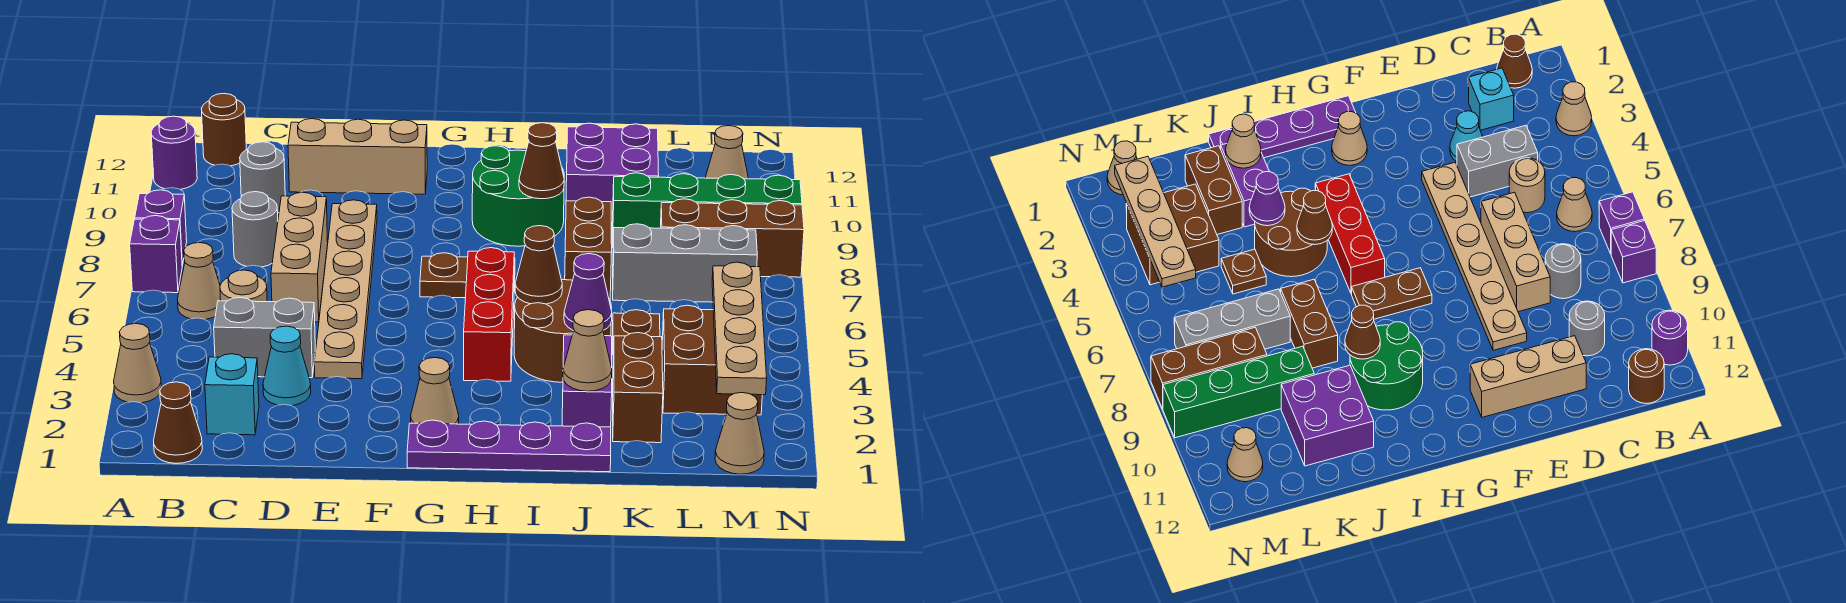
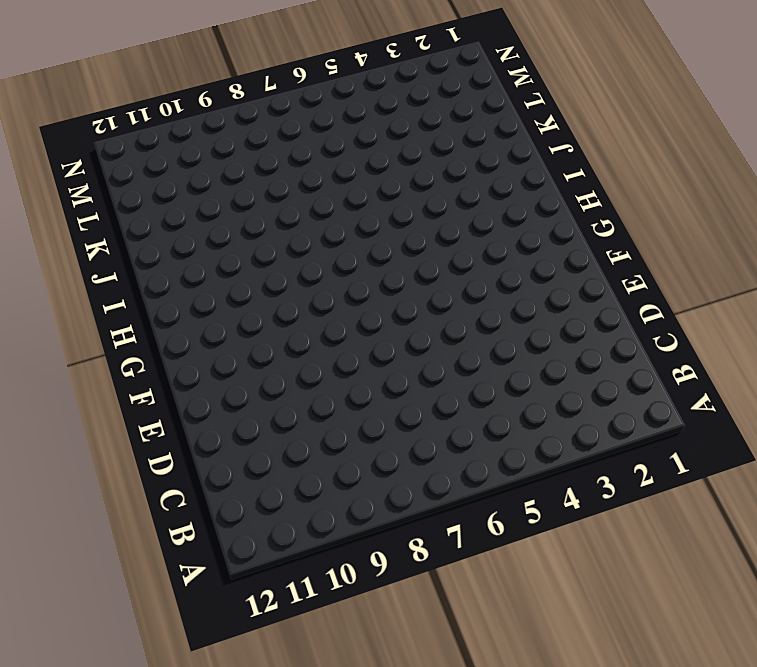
none -> tan 1x1 cone [114,324,161,403]
none -> purple 1x1 brick [130,216,182,293]
none -> purple 1x1 brick [135,190,187,266]
none -> purple 1x1 round brick [151,116,197,190]

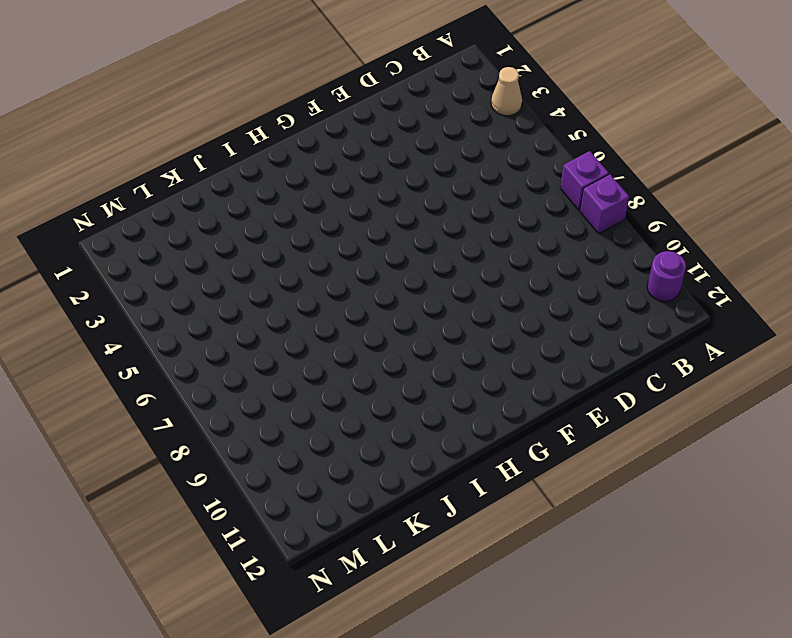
none -> brown 1x1 cone [154,382,202,463]
none -> tan 1x1 cone [178,243,221,320]
none -> brown 1x1 round brick [201,94,246,166]
none -> cyan 1x1 brick [205,354,259,435]

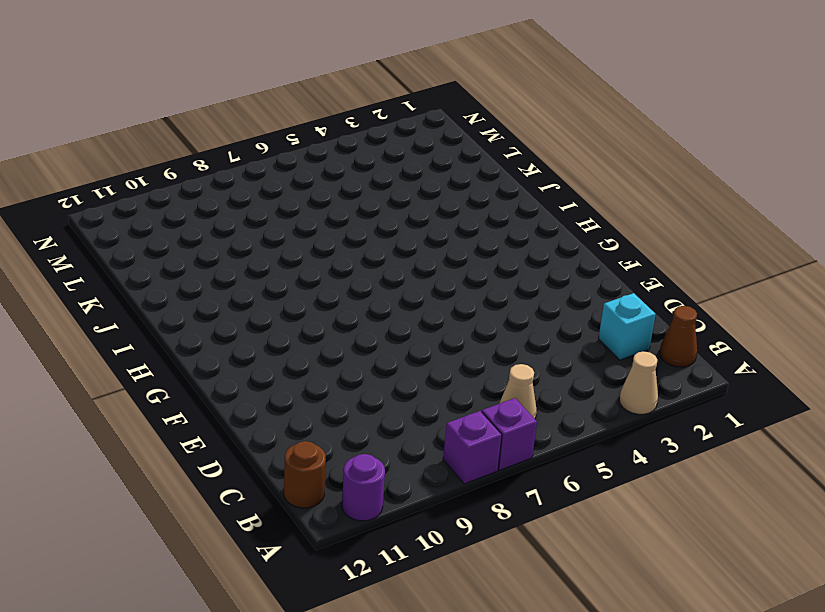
none -> grey 1x2 brick [214,297,315,378]
none -> tan 1x1 round brick [220,270,267,302]
none -> grey 1x1 round brick [232,192,278,267]
none -> grey 1x1 round brick [240,142,285,213]

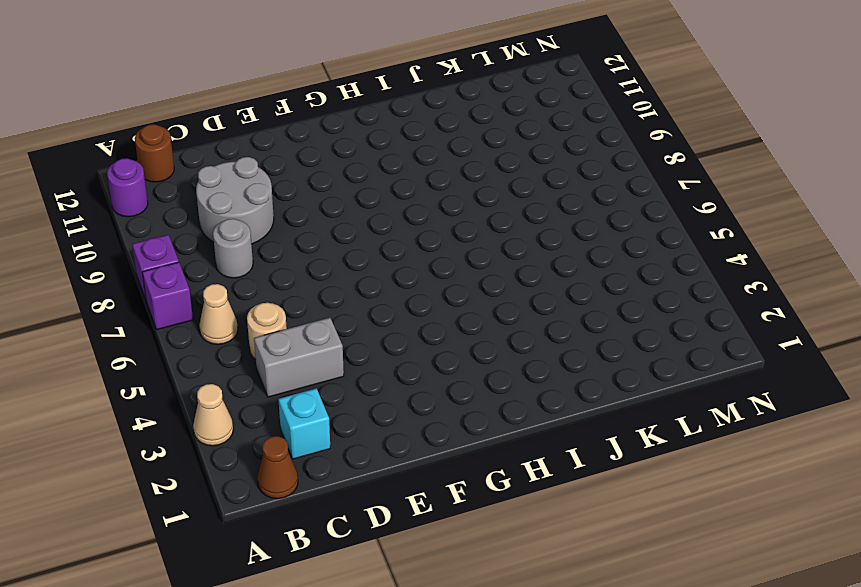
grey 2x2 round brick [196,157,274,244] -> grey 1x1 round brick [240,142,285,213]
none -> cyan 1x1 cone [263,326,311,406]
none -> tan 1x3 brick [271,192,328,322]
none -> tan 1x3 brick [288,119,427,194]
none -> tan 1x6 plate [314,200,377,379]

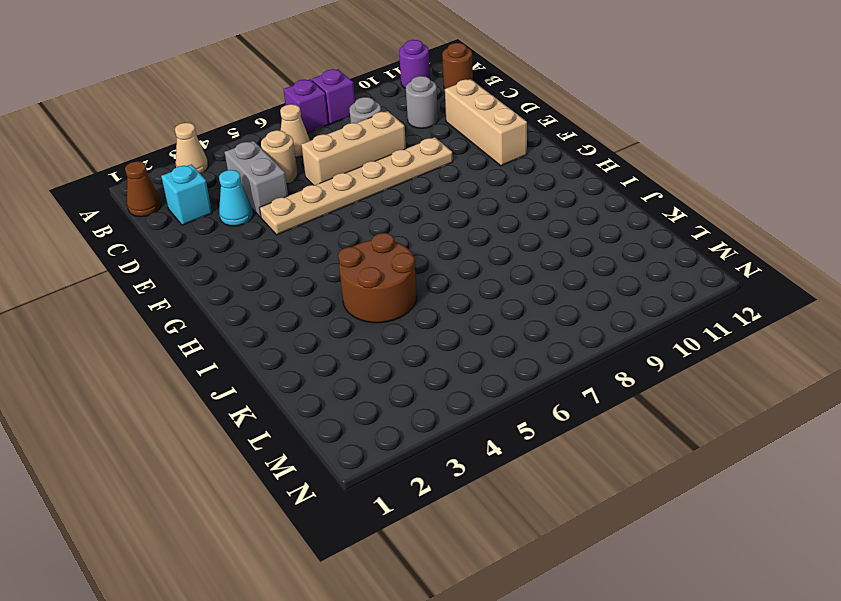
none -> purple 1x4 plate [407,420,611,472]
none -> tan 1x1 cone [411,358,459,424]
none -> brown 1x2 plate [420,253,515,298]
none -> red 1x3 brick [464,248,514,381]

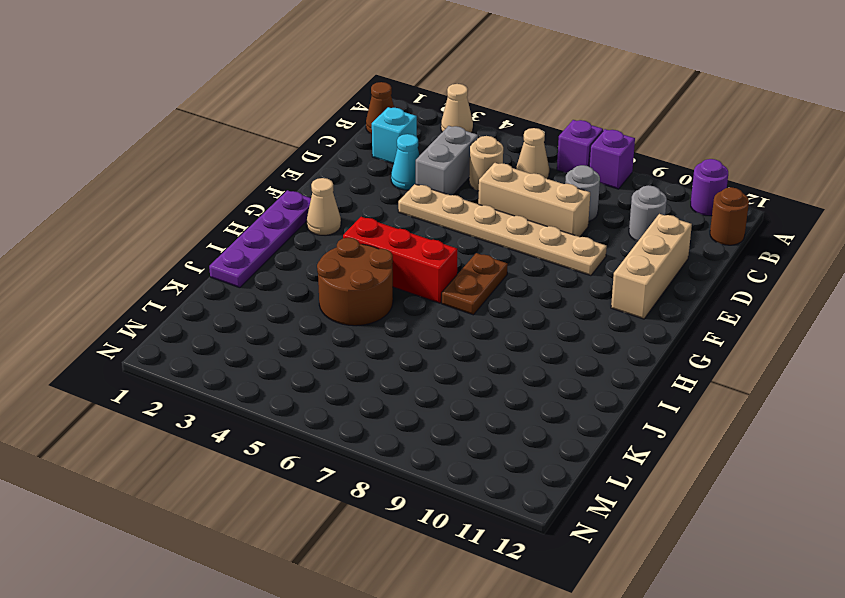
none -> green 2x2 round brick [472,146,564,246]
none -> purple 1x2 brick [562,335,612,427]
none -> brown 1x2 brick [565,197,612,300]
none -> purple 2x2 brick [566,123,659,223]

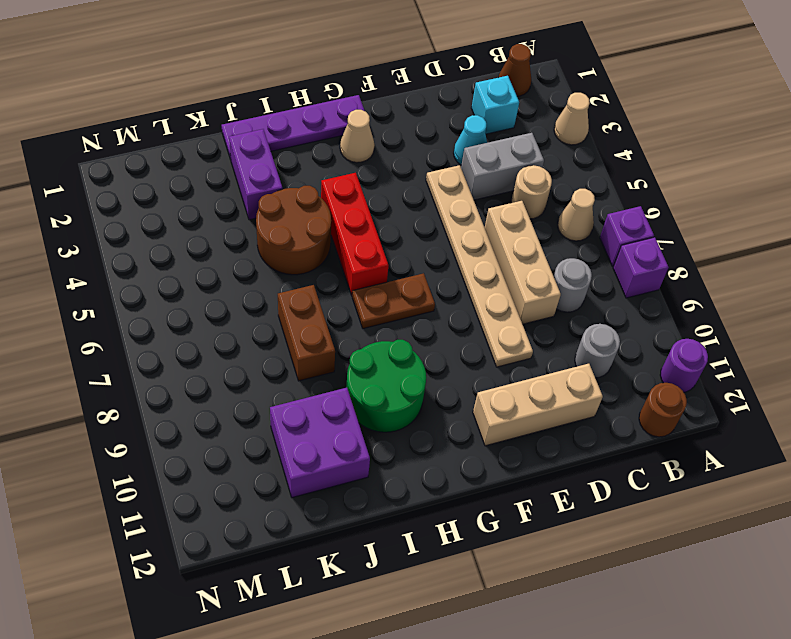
none -> brown 1x2 brick [613,333,663,443]
none -> brown 1x1 plate [613,310,660,354]
none -> grey 1x3 brick [613,224,757,302]
none -> green 1x4 brick [612,173,802,245]

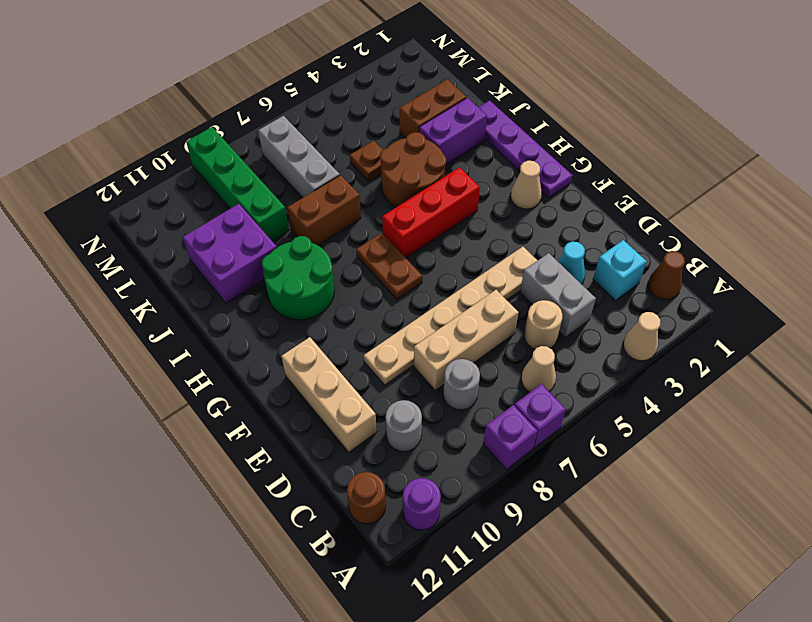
none -> brown 2x2 brick [662,305,762,415]
none -> brown 1x3 brick [661,199,804,277]
none -> tan 1x1 cone [715,393,764,474]
none -> tan 1x1 cone [705,126,748,179]

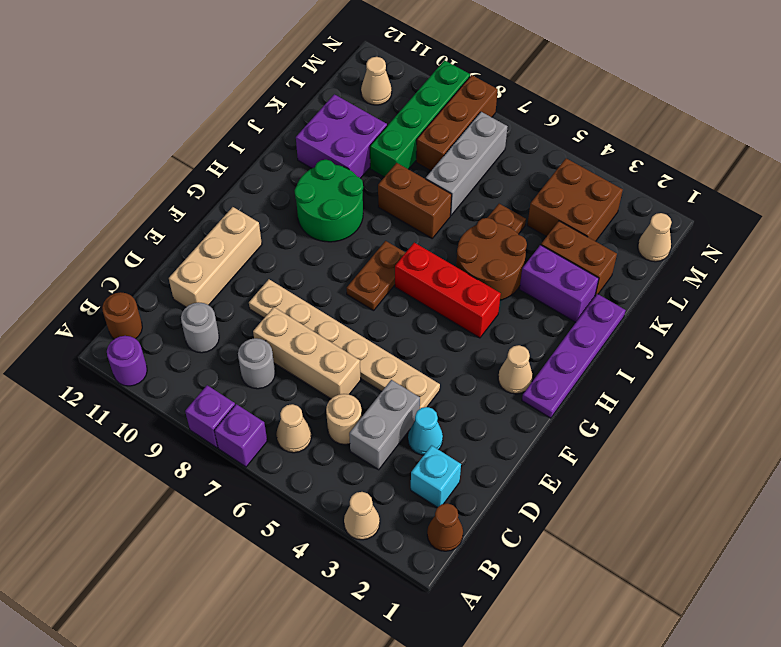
none -> brown 1x1 cone [515,226,562,304]
none -> brown 1x1 cone [519,123,564,199]
none -> tan 1x1 cone [563,310,612,391]
none -> purple 1x1 cone [564,254,612,331]

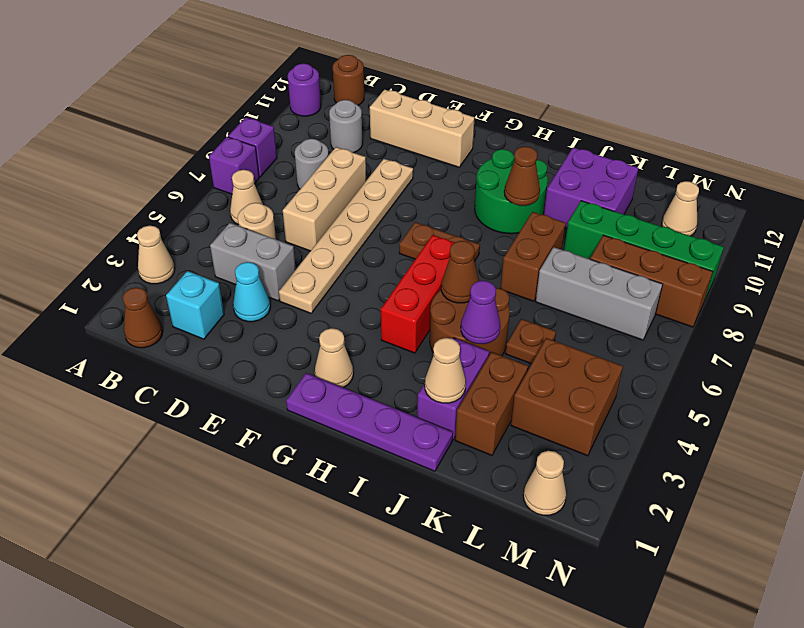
none -> tan 1x4 plate [712,262,767,395]

